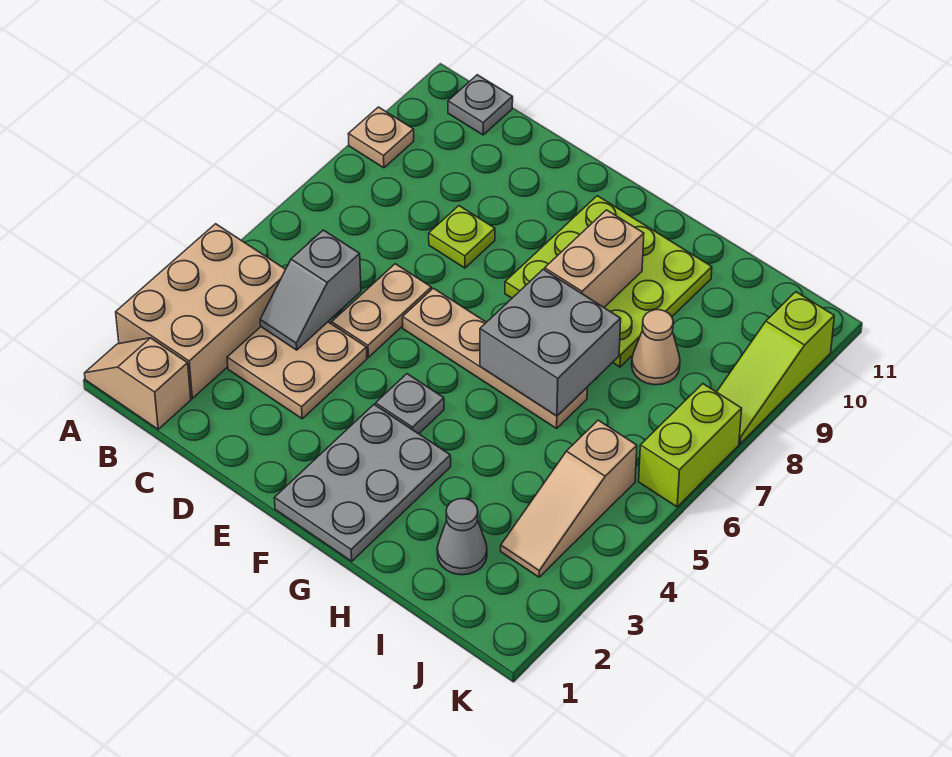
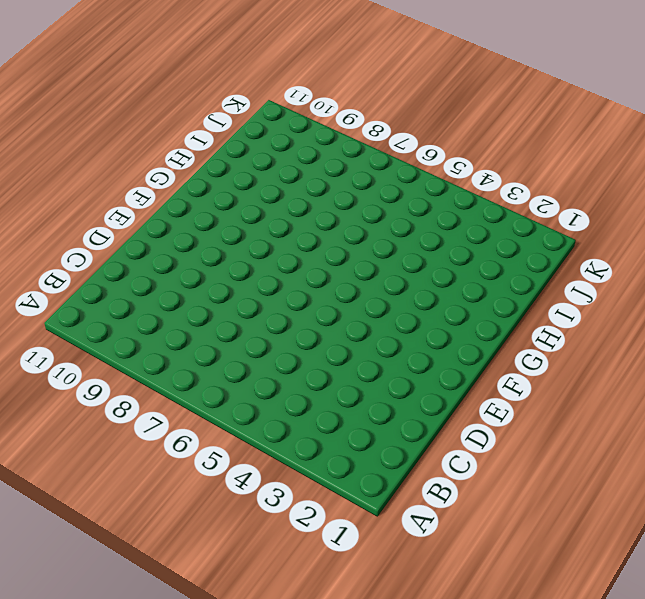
none -> tan 1x2 slope [85,338,191,429]
none -> tan 2x3 brick [116,224,286,398]
none -> tan 1x1 plate [348,107,414,168]

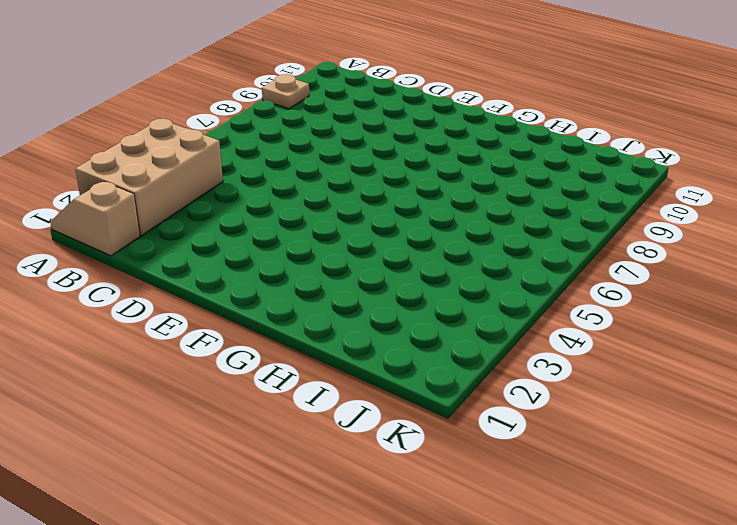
none -> grey 1x1 plate [448,75,513,135]
none -> tan 2x2 plate [227,322,367,419]
none -> tan 1x2 plate [332,264,431,357]

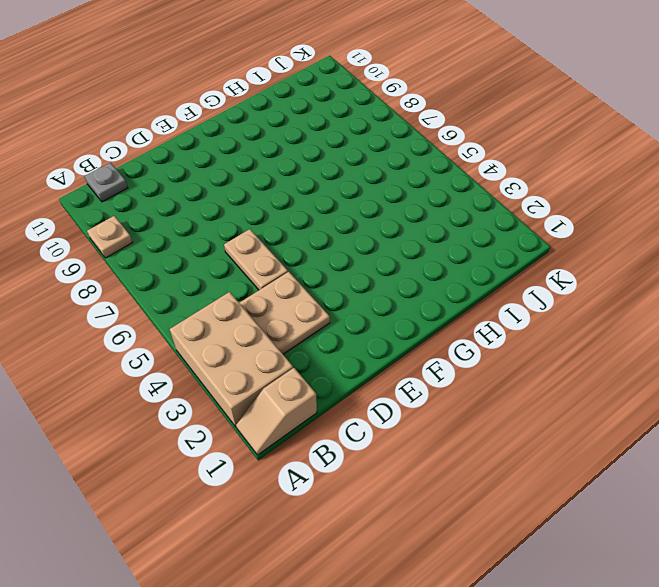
none -> lime 1x1 plate [429,206,495,268]
none -> tan 1x4 plate [403,288,587,428]
none -> grey 2x3 plate [274,405,451,561]

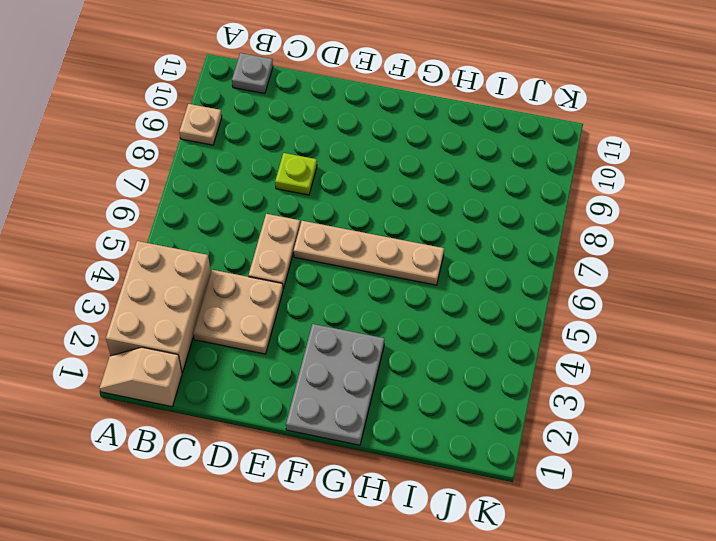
none -> grey 1x1 plate [376,374,444,434]
none -> lime 3x3 plate [505,196,712,367]
none -> grey 1x1 cone [437,499,487,575]

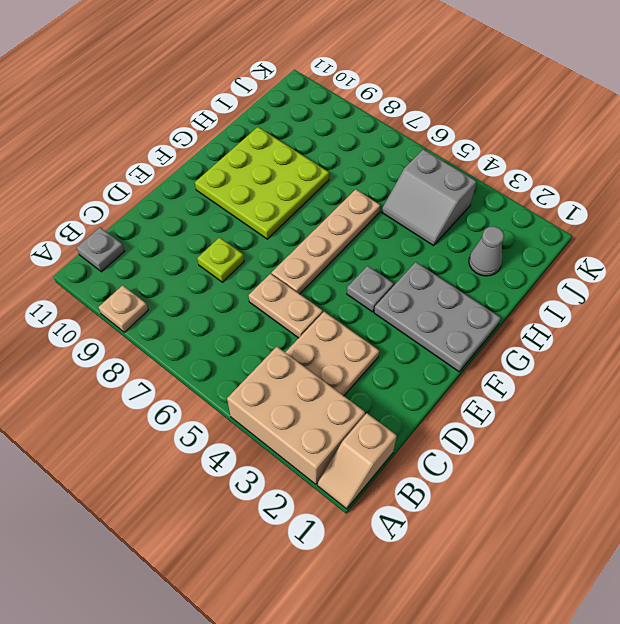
grey 2x2 slope [382,149,477,246] -> tan 1x3 slope [501,420,637,577]
none -> tan 1x1 cone [632,310,680,385]
none -> lime 1x2 brick [639,384,742,507]
none -> lime 1x3 slope [717,292,834,444]

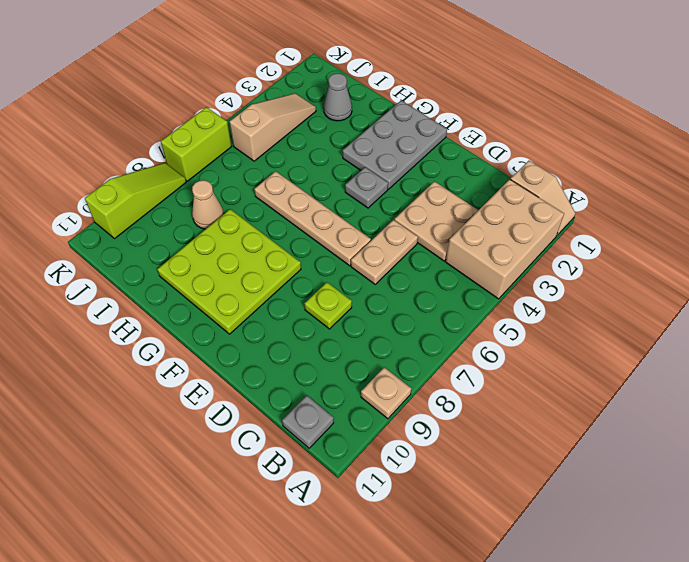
none -> grey 1x2 slope [260,230,361,350]
none -> grey 2x2 brick [480,269,621,416]
none -> tan 1x2 brick [545,210,644,307]

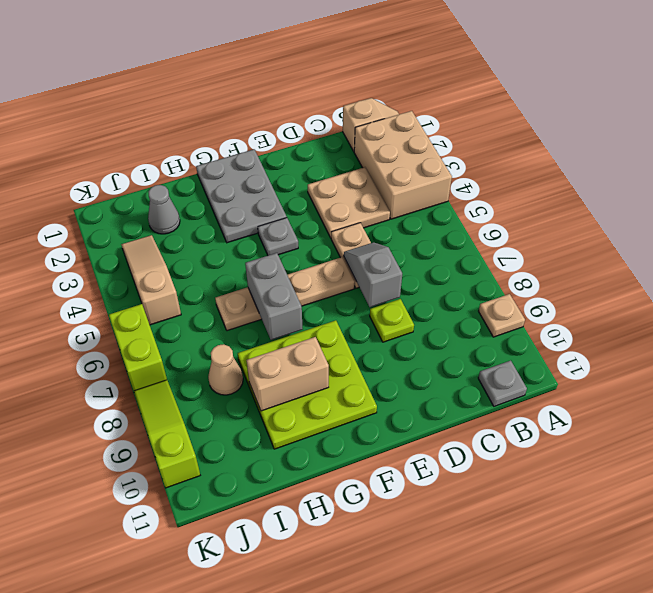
grey 1x2 slope [344,242,402,307] -> grey 1x2 slope moved to [260,230,361,350]
grey 1x2 brick [245,253,303,340] -> grey 2x2 brick [480,269,621,416]
tan 1x2 brick [246,337,329,411] -> tan 1x2 brick turned to [545,210,644,307]

